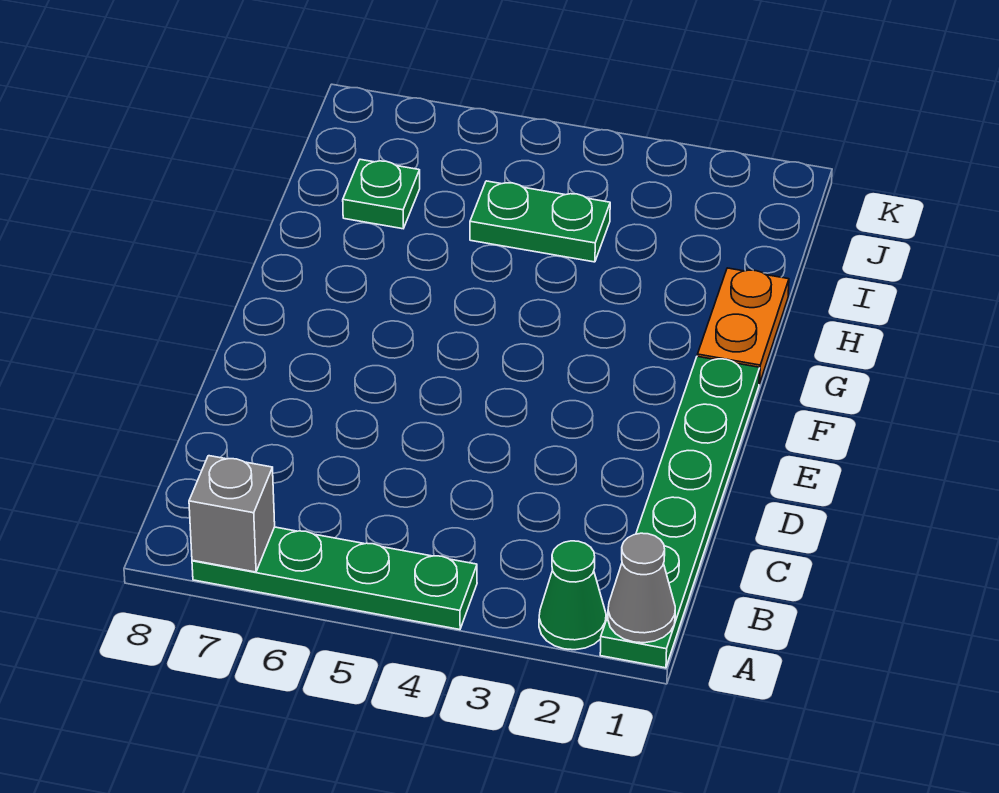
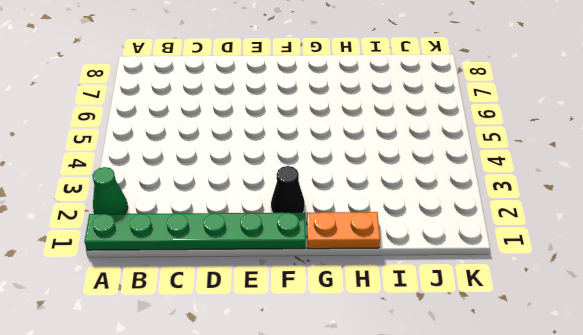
black 1x1 cone [271,166,305,213] -> none
none -> green 1x4 plate [192,527,477,630]
none -> green 1x2 plate [470,181,610,262]

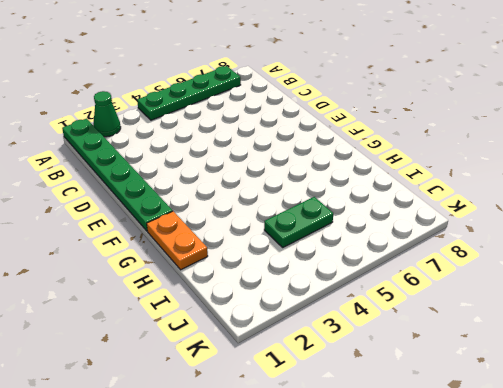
none -> green 1x1 plate [343,159,420,229]
none -> grey 1x1 cone [608,533,675,643]

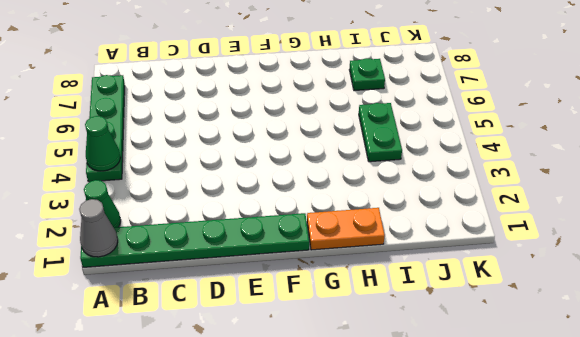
green 1x1 cone [85,116,121,171] -> none
none -> grey 1x1 brick [189,456,275,572]

